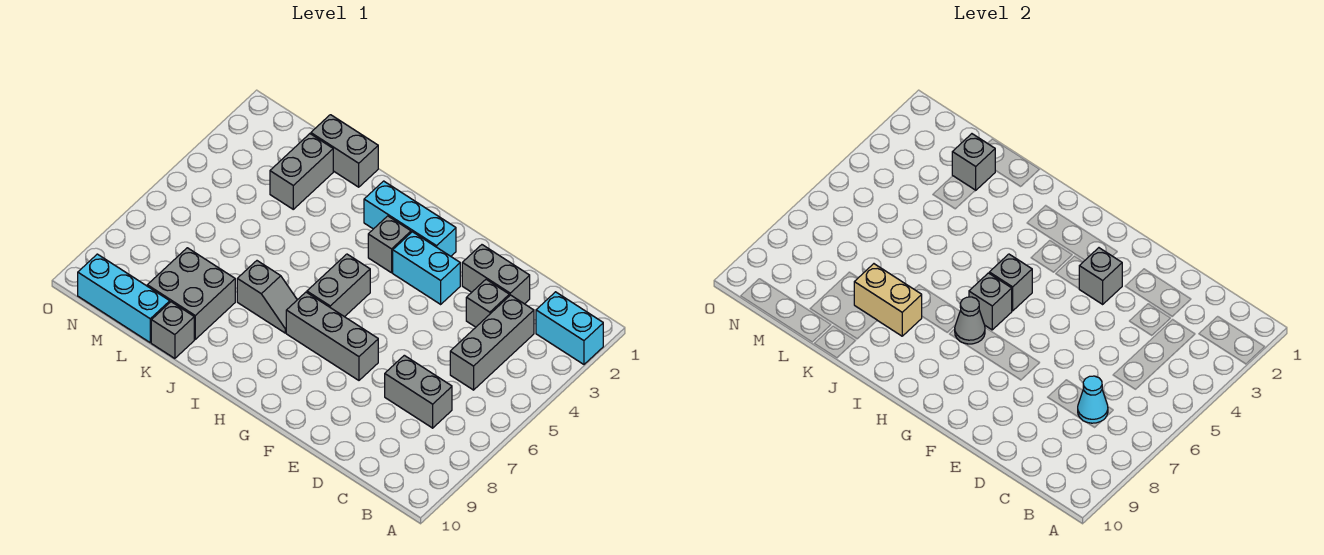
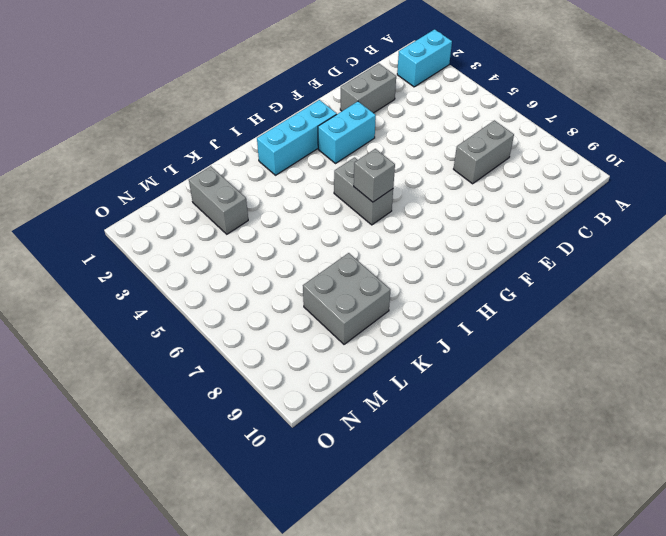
none -> grey 1x3 brick [450,295,534,390]
none -> grey 1x1 brick [466,279,509,327]
none -> grey 1x3 brick [286,292,378,380]

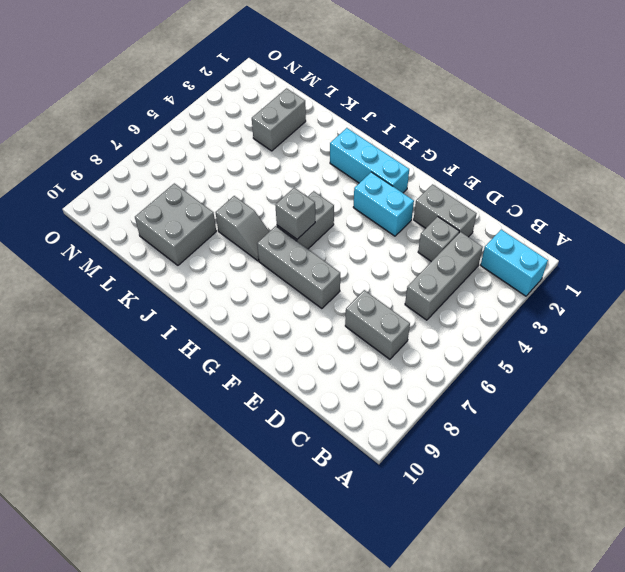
none -> grey 1x1 brick [368,216,411,273]
none -> grey 1x2 brick [311,115,378,187]
none -> grey 1x1 brick [151,302,194,358]

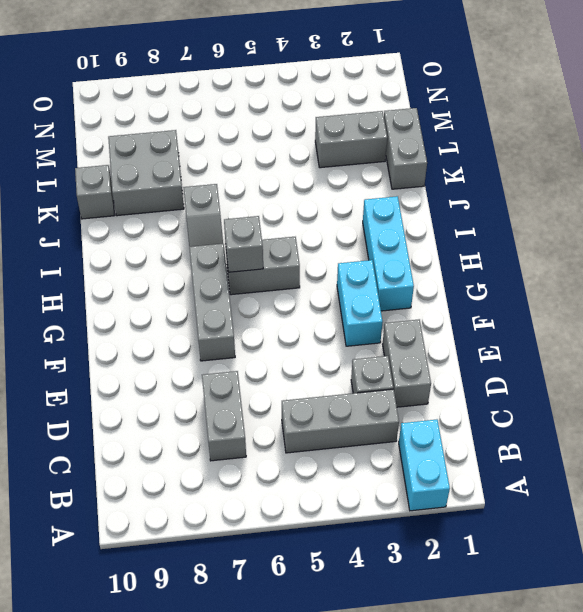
none -> grey 1x1 brick [368,216,411,273]
none -> cyan 1x3 brick [78,254,170,342]
none -> cyan 1x1 cone [1078,376,1108,423]

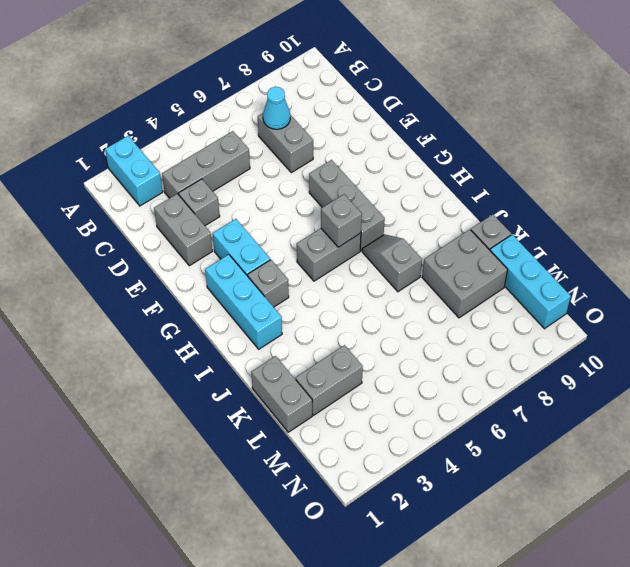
none -> grey 1x1 brick [1079,248,1122,304]
none -> grey 1x1 brick [989,254,1032,311]
none -> grey 1x1 cone [955,297,985,344]

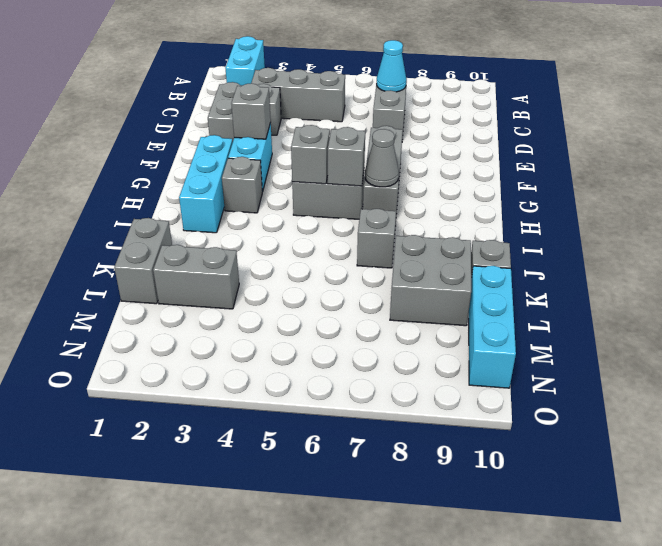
none -> tan 1x2 brick [854,264,922,336]
none -> grey 1x1 brick [952,134,995,190]

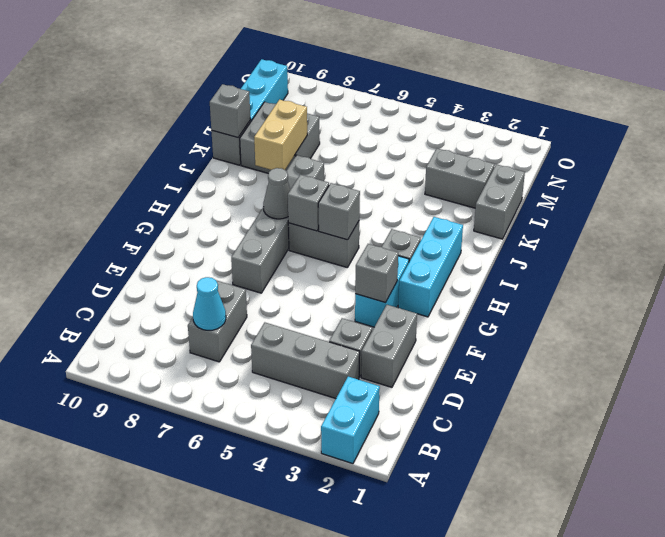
grey 1x1 brick [210,84,250,137] -> grey 1x1 brick moved to [952,134,995,190]

